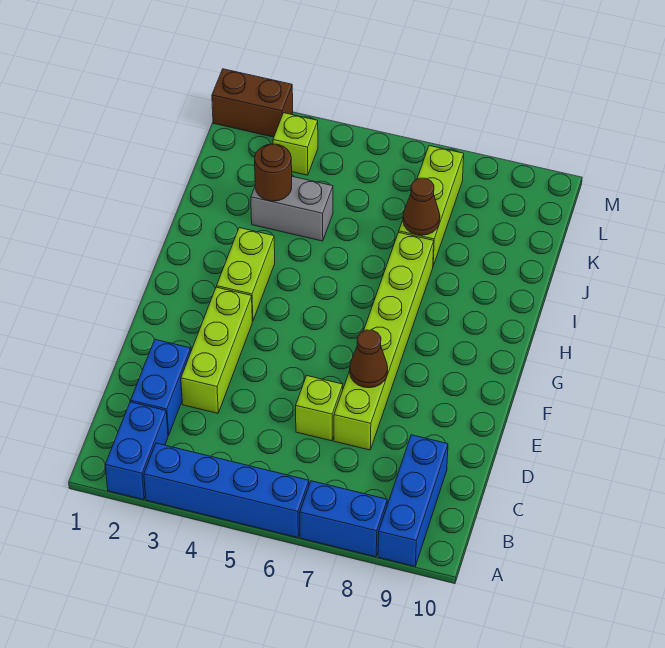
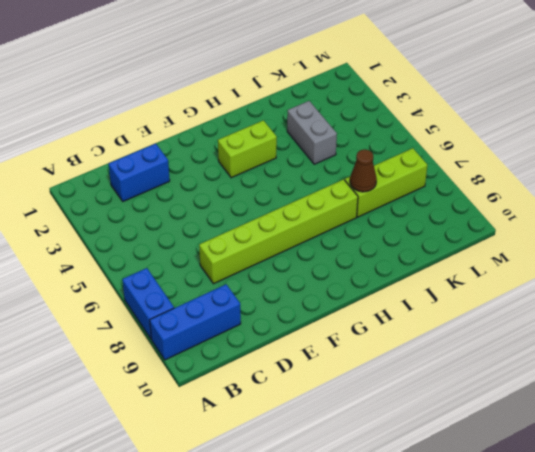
none -> blue 1x2 brick [105,402,168,500]
none -> blue 1x4 brick [144,443,309,538]
none -> lime 1x3 brick [181,287,252,413]

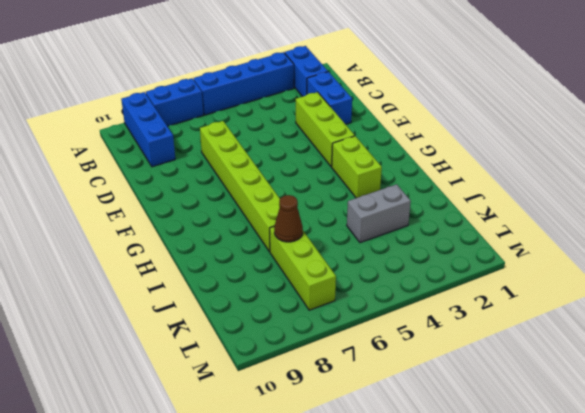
none -> lime 1x1 brick [296,376,343,441]
none -> lime 1x1 brick [273,113,318,175]
none -> brown 1x2 brick [212,69,293,137]

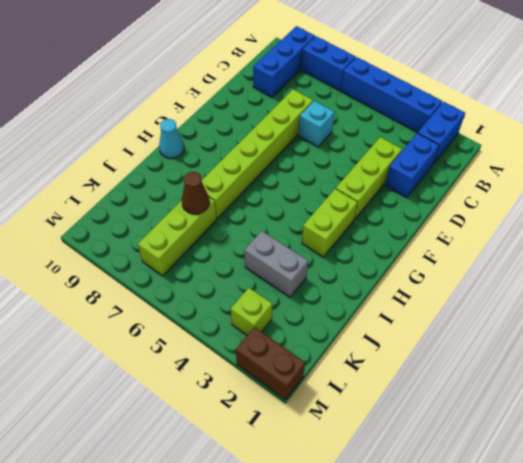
cyan 1x1 brick [298,101,335,147] -> lime 1x1 brick [296,376,343,441]
cyan 1x1 cone [159,119,184,158] -> none
none -> brown 1x1 cone [350,330,388,388]
none -> brown 1x1 round brick [255,144,292,201]

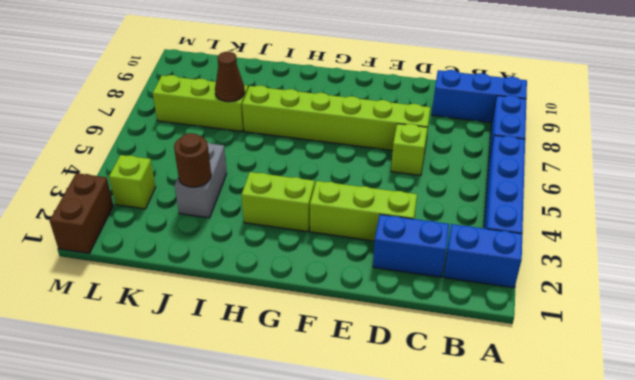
none -> brown 1x1 cone [350,330,388,388]

